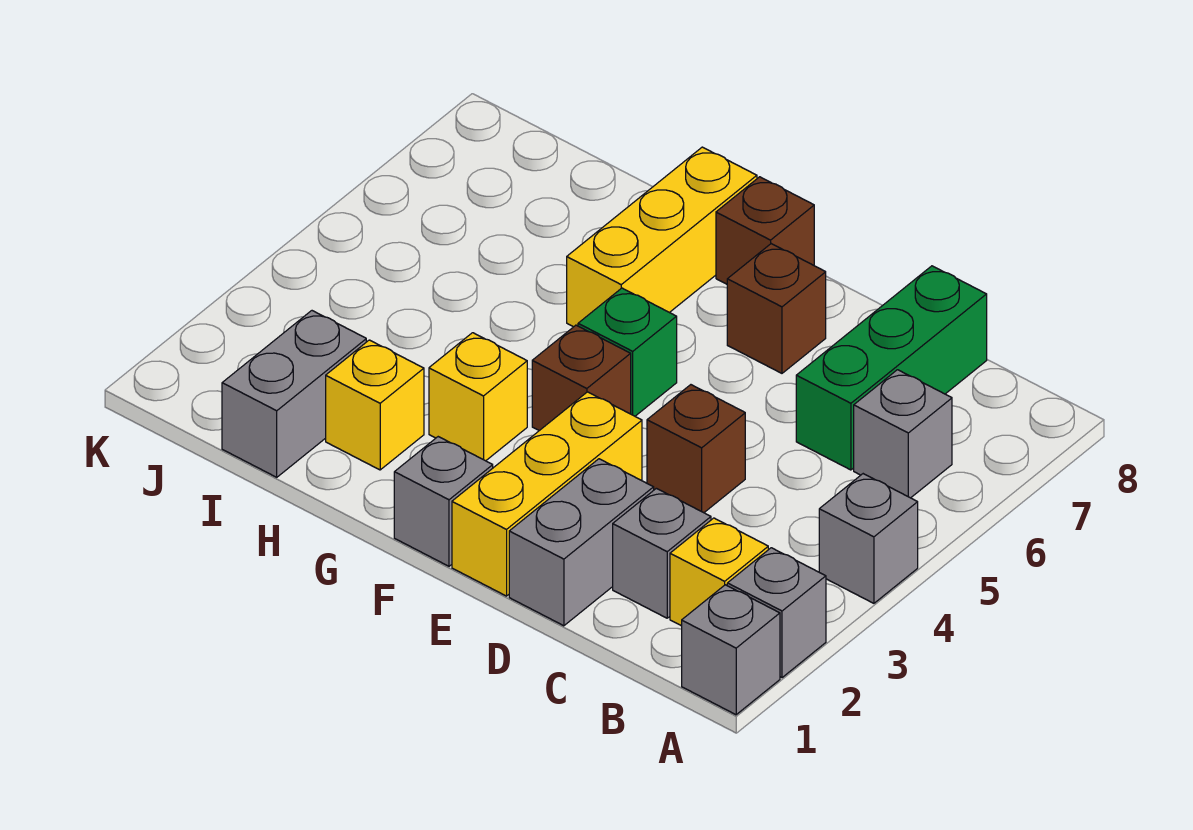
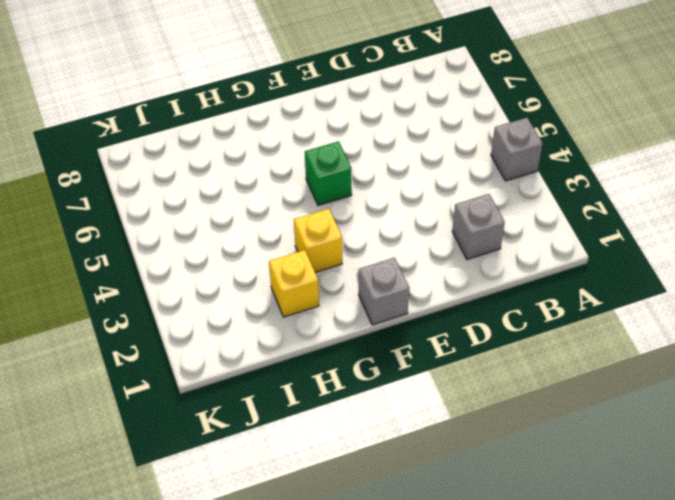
none -> grey 1x1 brick [682,585,780,715]
none -> grey 1x1 brick [727,548,826,678]
none -> yellow 1x1 brick [670,518,768,626]

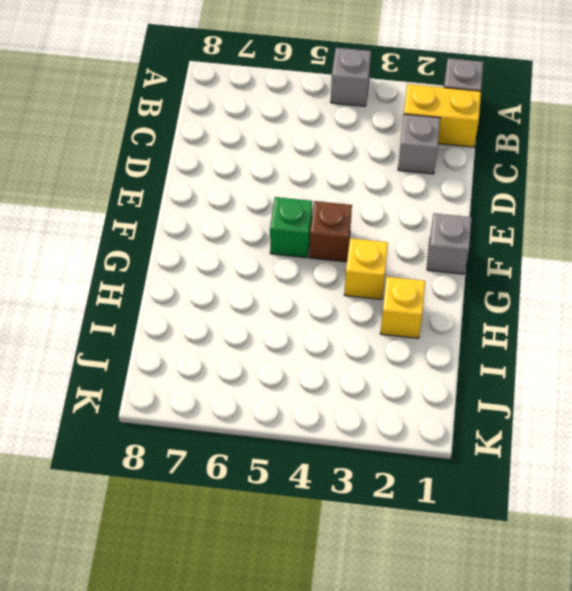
yellow 1x2 brick [404,84,481,147] -> yellow 1x1 brick [670,518,768,626]
none -> grey 1x1 brick [727,548,826,678]
none -> grey 1x1 brick [854,370,952,498]
none -> green 1x3 brick [796,266,987,470]

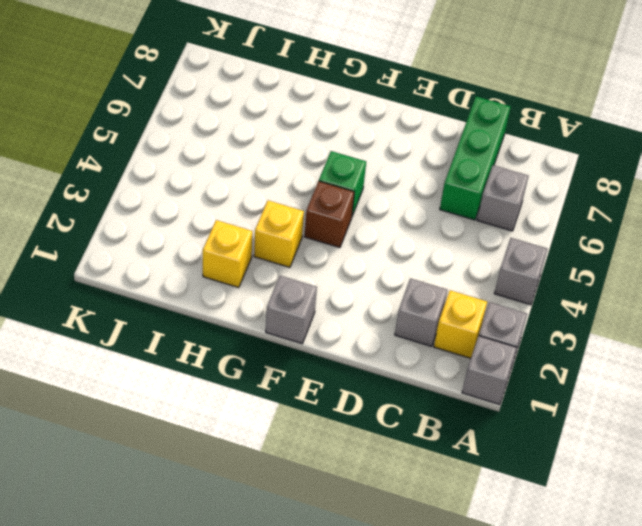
none -> grey 1x2 brick [509,459,654,626]
none -> brown 1x1 brick [647,385,745,513]
none -> yellow 1x3 brick [452,392,642,596]

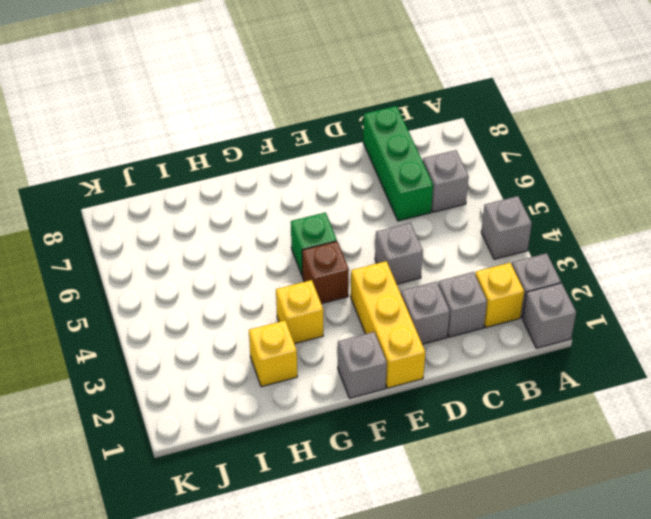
grey 1x1 brick [401,282,450,344] -> grey 1x2 brick [509,459,654,626]
grey 1x1 brick [375,223,423,284] -> brown 1x1 brick [647,385,745,513]
none -> brown 1x1 brick [727,244,826,373]
none -> brown 1x1 brick [716,177,814,284]
none -> yellow 1x3 brick [567,147,757,327]

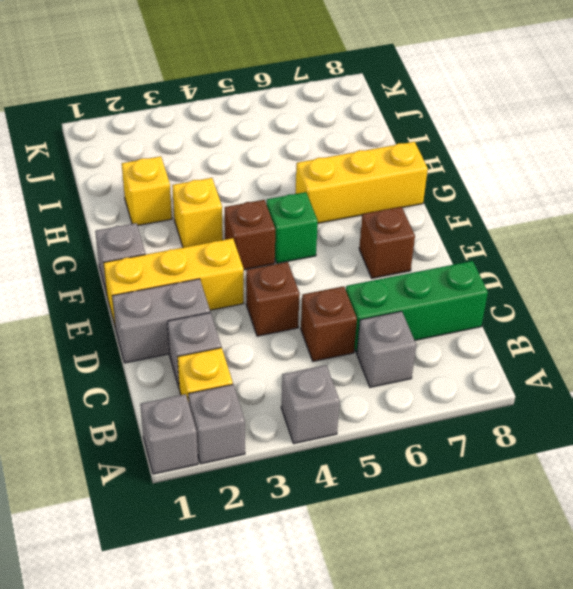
brown 1x1 brick [301,286,357,361] -> brown 1x1 brick moved to [716,177,814,284]
none -> grey 1x2 brick [222,311,366,477]

